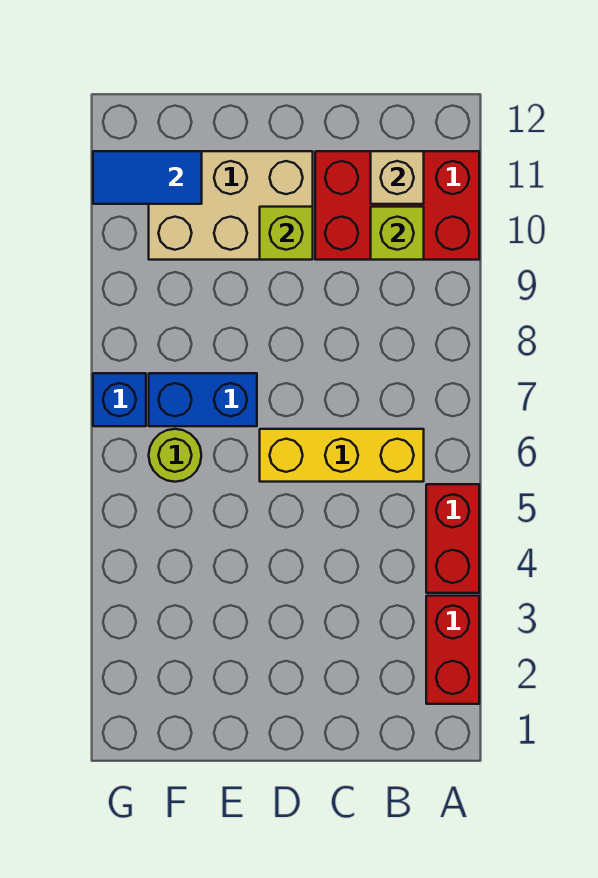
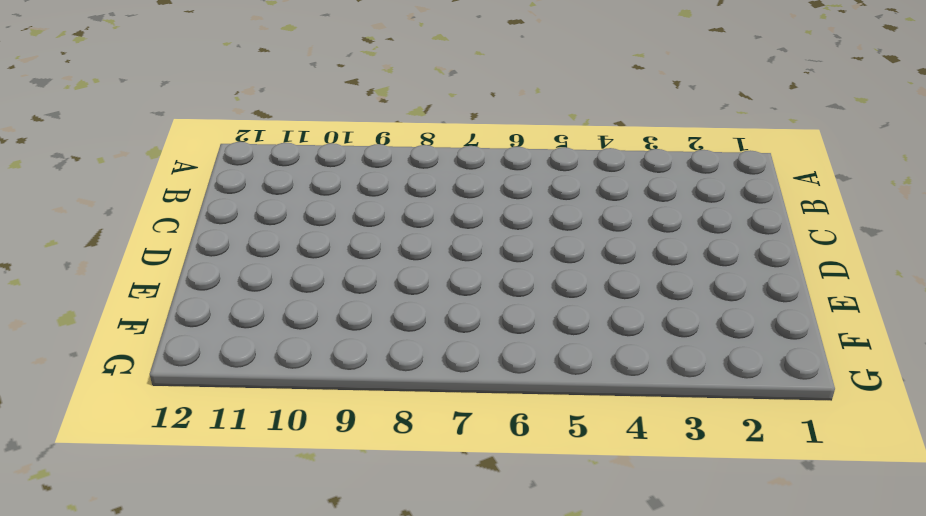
none -> red 1x2 brick [426,596,479,704]
none -> red 1x2 brick [426,484,479,593]
none -> red 2x3 brick [315,151,479,260]

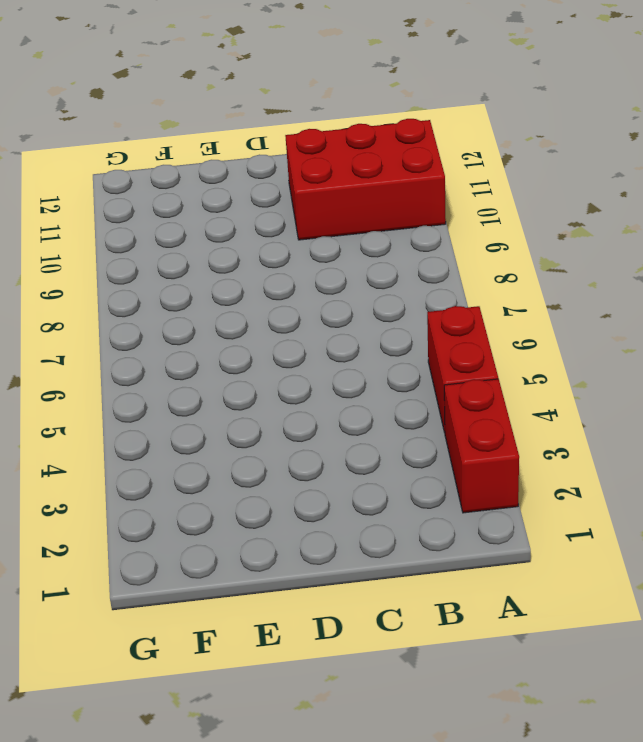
none -> yellow 1x3 brick [260,429,424,482]
none -> tan 2x3 brick [149,151,313,260]
none -> blue 1x2 brick [149,373,257,426]

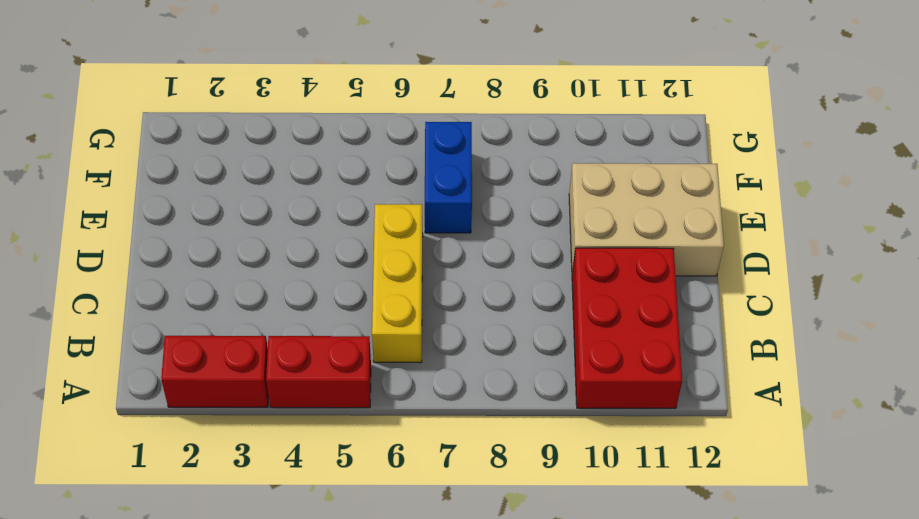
tan 2x3 brick [569,163,724,276] -> tan 2x3 brick turned to [149,151,313,260]
none -> lime 1x1 round brick [149,429,201,482]
none -> blue 1x1 brick [93,373,146,426]
none -> lime 1x1 brick [371,207,424,260]

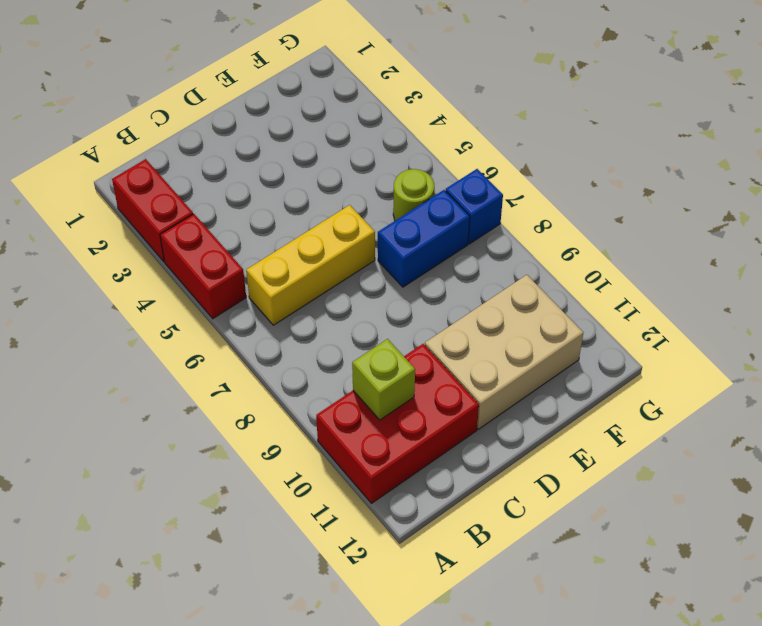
none -> tan 1x1 brick [371,151,424,204]
none -> lime 1x1 brick [260,207,313,260]
none -> blue 1x2 tile [93,151,202,204]

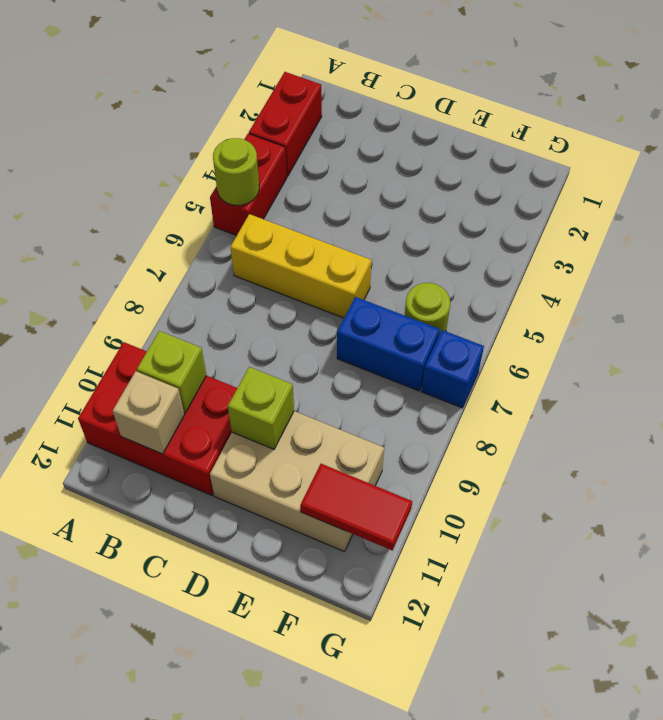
lime 1x1 round brick [213,138,259,205] -> none
red 1x2 tile [300,464,412,550] -> blue 1x2 tile [93,151,202,204]

